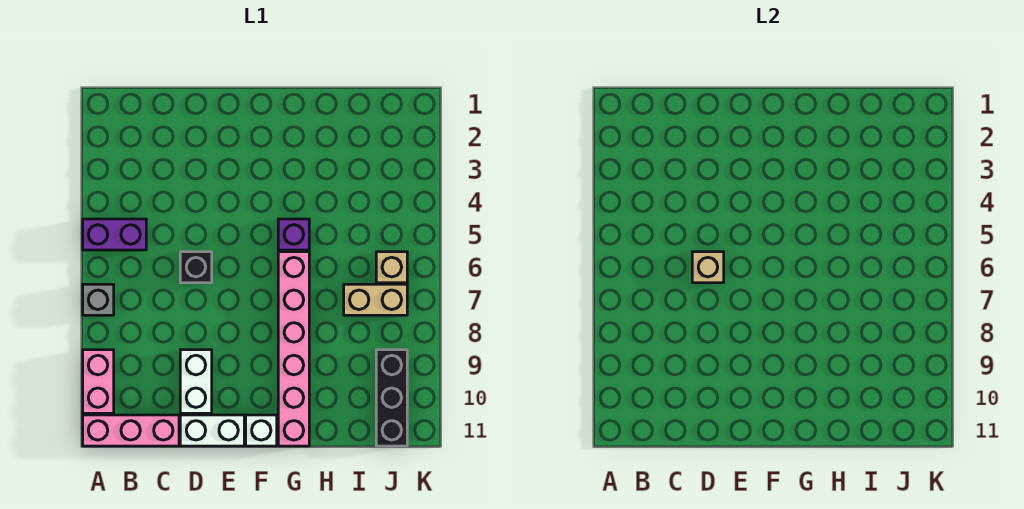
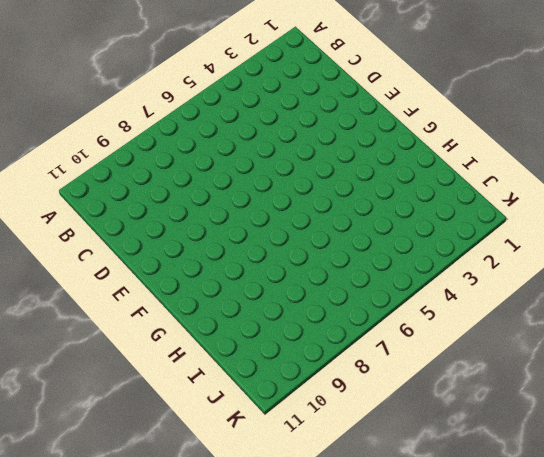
none -> purple 1x2 brick [83,219,146,250]
none -> grey 1x1 brick [83,284,114,315]
none -> pink 1x2 brick [83,350,114,413]

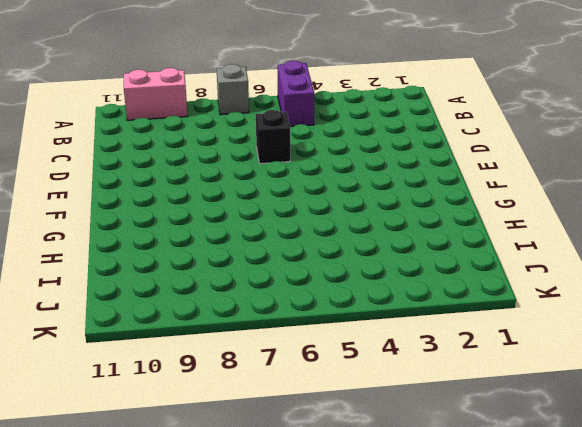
none -> pink 1x3 brick [83,415,179,446]
none -> white 1x2 brick [180,350,212,413]
none -> white 1x2 brick [180,415,244,446]

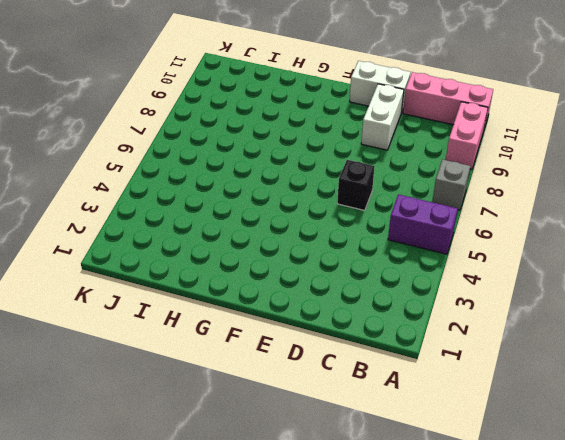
none -> white 1x1 brick [246,415,277,446]
none -> purple 1x1 brick [278,219,309,250]
none -> pink 1x6 brick [278,252,309,446]

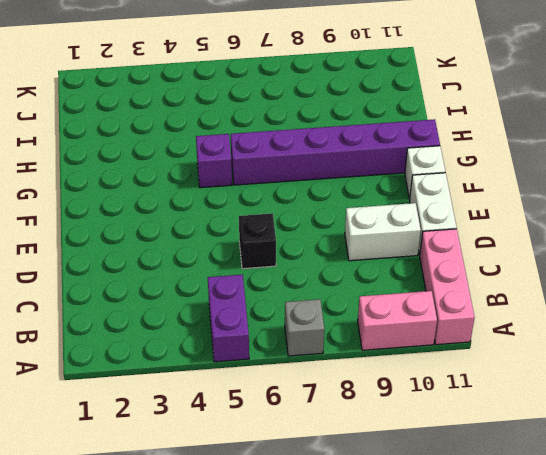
purple 1x6 brick [231,119,440,185] -> pink 1x6 brick [278,252,309,446]
none -> tan 1x2 brick [344,284,407,315]
none -> tan 1x1 brick [376,252,407,283]
none -> black 1x3 brick [376,350,407,446]

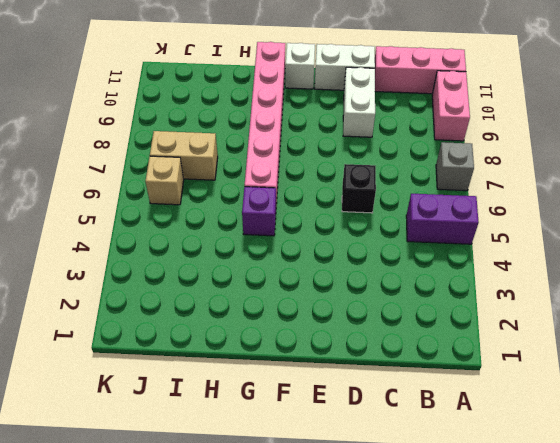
none -> black 1x3 brick [376,350,407,446]
none -> tan 1x1 brick [692,252,724,283]

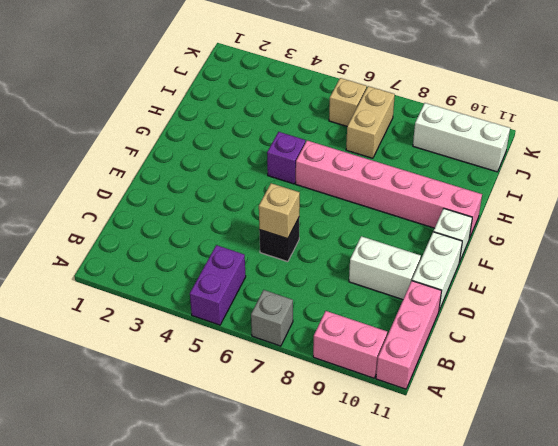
white 1x3 brick [413,103,510,172] -> black 1x3 brick [376,350,407,446]

